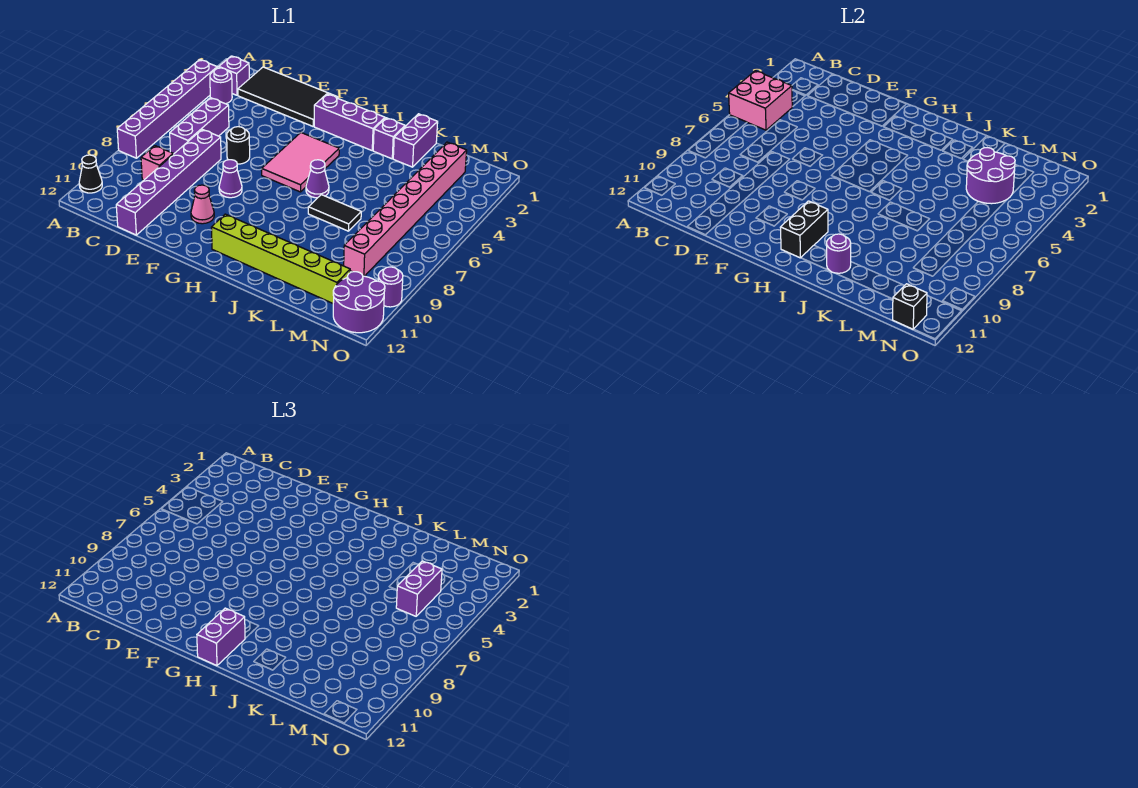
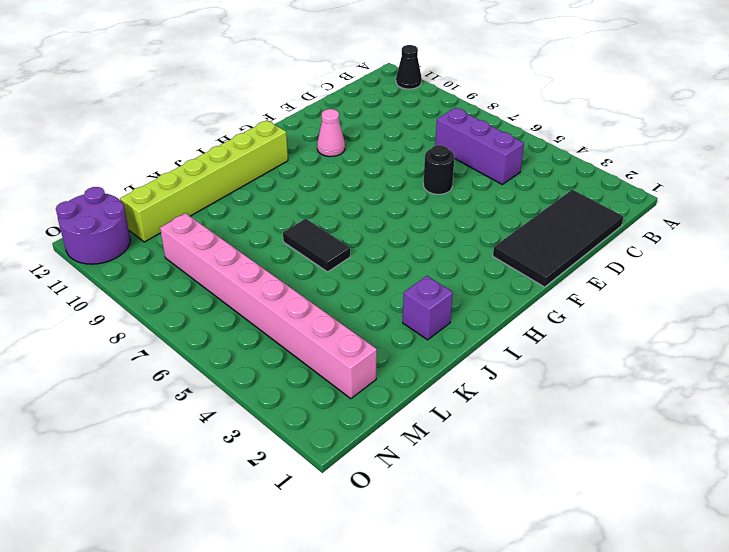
black 1x2 tile [283,219,350,272] -> black 1x2 tile turned to [308,195,361,231]
none -> purple 1x6 brick [117,60,217,158]
none -> purple 1x1 brick [219,56,249,95]
none -> purple 1x1 round brick [210,68,232,104]

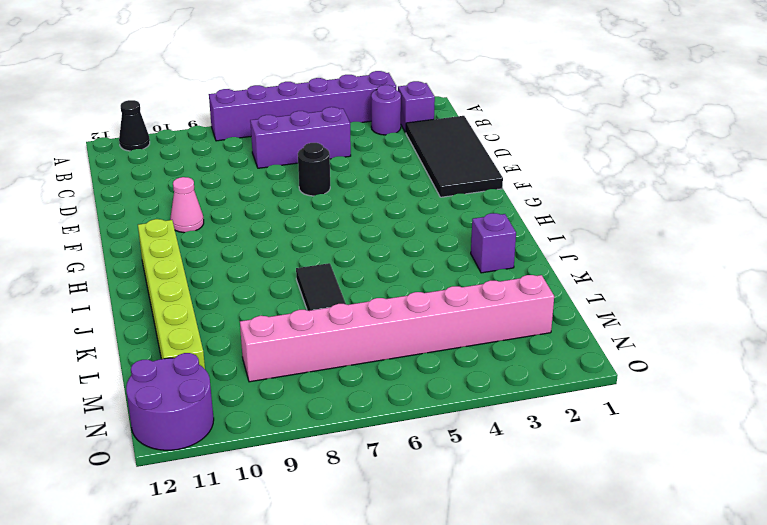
none -> pink 1x1 brick [141,146,173,180]
none -> purple 1x6 brick [116,129,221,235]
none -> purple 1x1 cone [219,160,242,198]

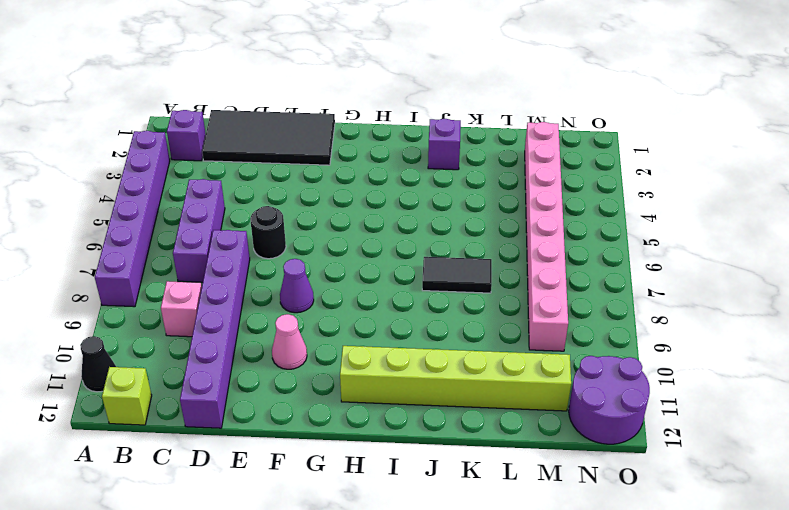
lime 1x1 brick [102,367,152,425] -> none
none -> purple 1x1 round brick [210,68,232,104]
none -> purple 1x3 brick [314,94,385,150]
none -> pink 2x3 tile [262,133,339,192]

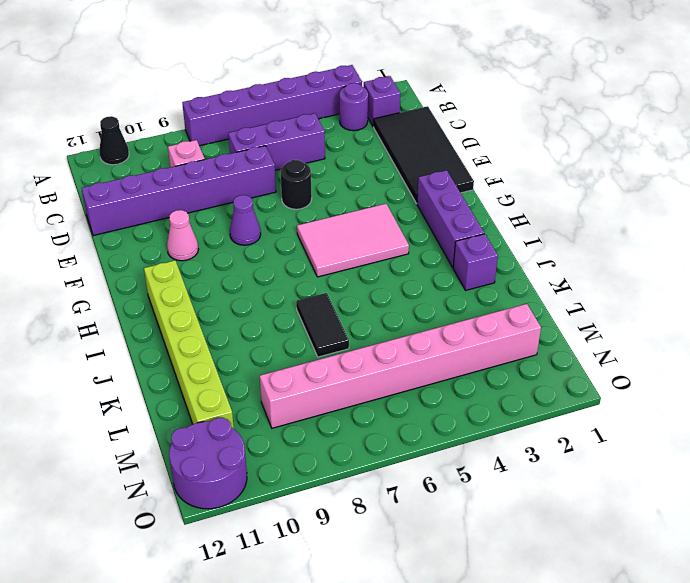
none -> purple 1x1 cone [306,160,329,198]
none -> purple 1x2 brick [393,114,438,167]
none -> purple 1x1 round brick [378,267,403,307]

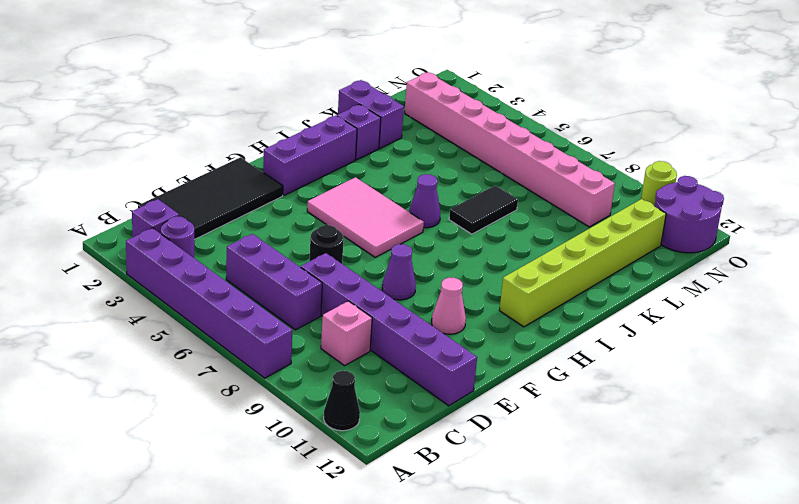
lime 1x1 round brick [641,161,677,207] -> purple 1x1 round brick [378,267,403,307]
none -> pink 2x2 brick [729,71,792,130]
none -> black 1x2 brick [780,201,828,258]
none -> purple 1x1 round brick [827,234,851,273]

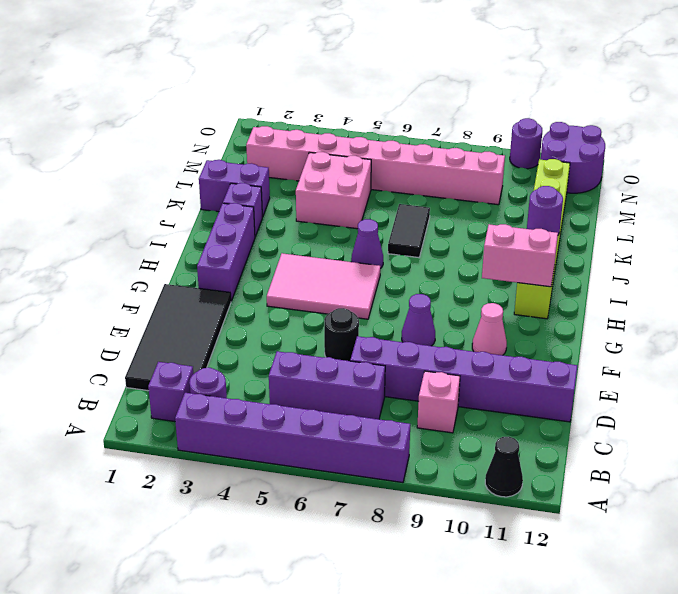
pink 1x2 brick [482,224,558,287] -> black 1x2 brick [780,201,828,258]
pink 2x2 brick [296,152,371,229] -> pink 2x2 brick moved to [729,71,792,130]
none -> purple 2x2 round brick [966,148,1015,204]
none -> black 1x1 brick [893,284,927,329]
none -> purple 1x2 brick [197,608,245,666]

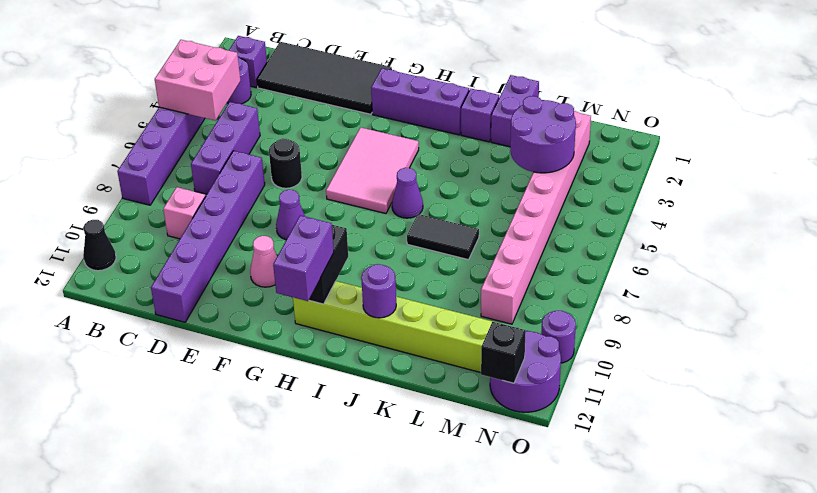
none -> purple 1x2 brick [396,561,442,616]

